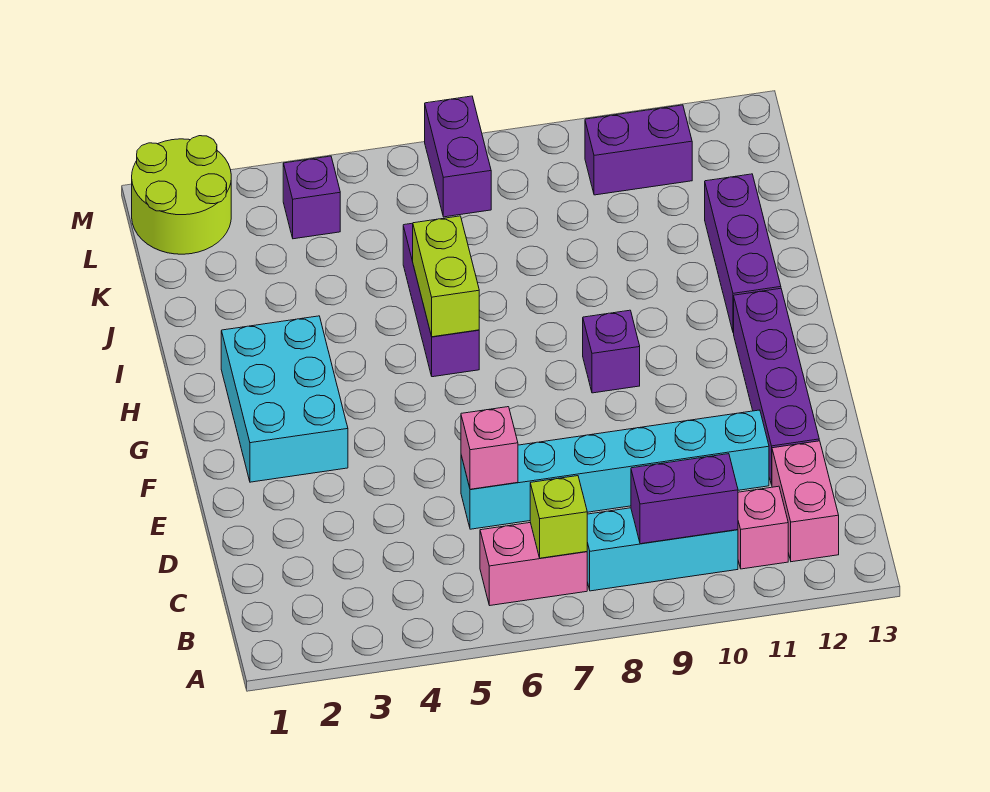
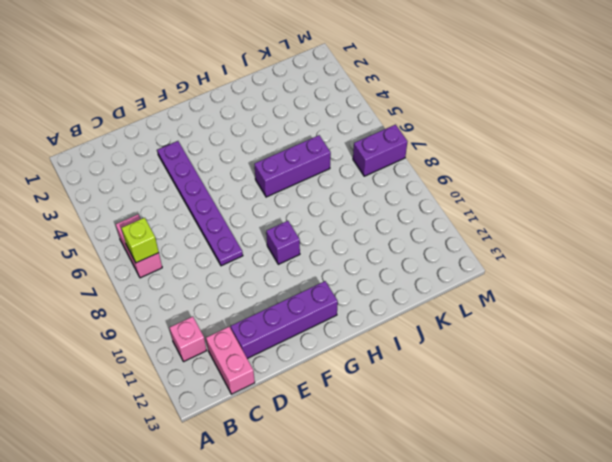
pink 1x2 brick [206,327,255,394] -> pink 1x2 brick turned to [772,441,839,562]
purple 1x6 plate [157,141,243,266] -> none
none -> cyan 1x3 brick [587,508,738,591]
none -> cyan 1x6 brick [461,410,769,529]
none -> cyan 2x3 brick [221,316,348,482]

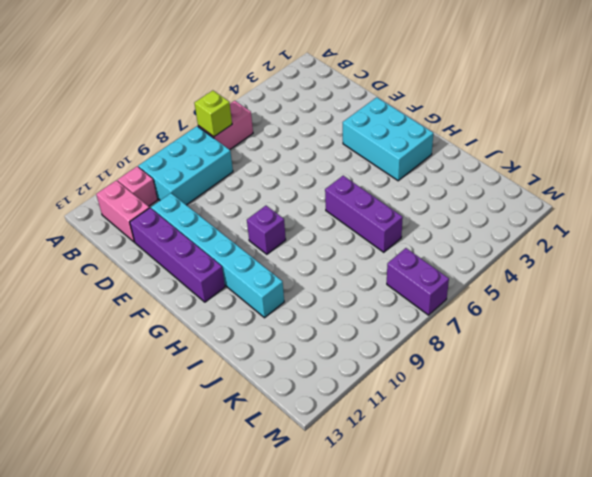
cyan 2x3 brick [138,126,233,205] -> cyan 1x3 brick [587,508,738,591]
cyan 1x6 brick [151,193,284,318] -> cyan 1x6 brick turned to [461,410,769,529]
none -> purple 1x3 brick [705,174,781,333]
none -> lime 2x2 round brick [132,136,231,254]
none -> purple 1x1 brick [283,156,340,239]

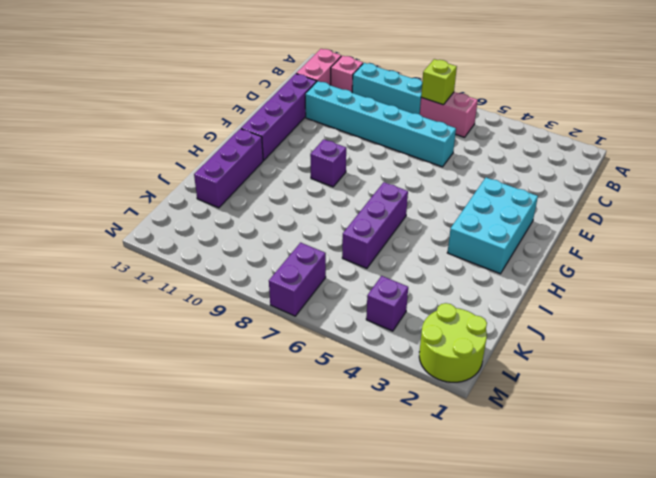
none -> purple 1x2 brick [585,105,692,195]
none -> purple 1x2 brick [631,454,738,544]
none -> pink 1x1 brick [461,407,518,489]

